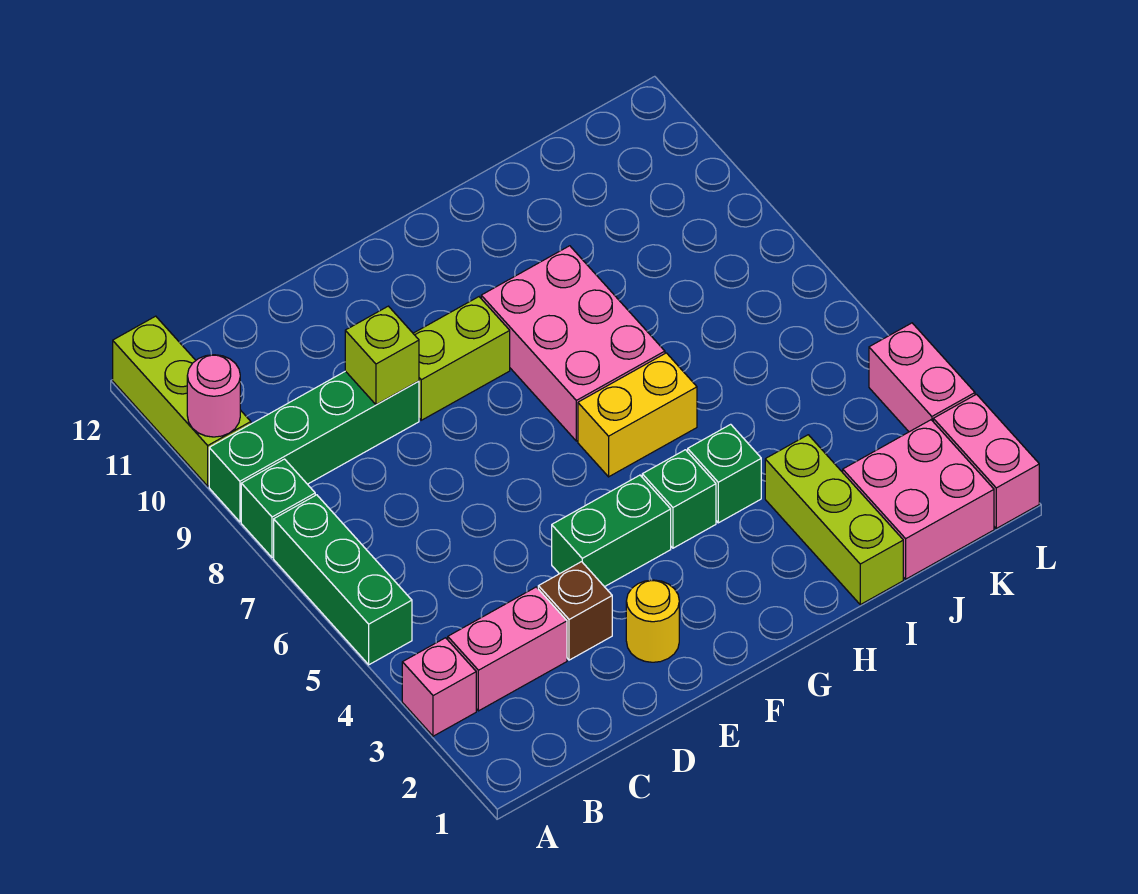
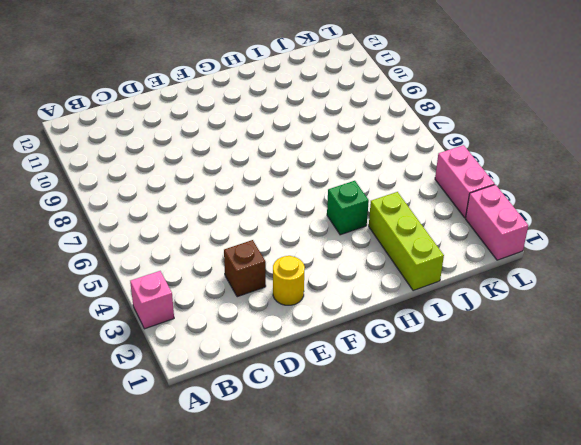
none -> green 1x3 brick [274,495,412,665]
none -> green 1x1 brick [241,459,315,558]
none -> green 1x4 brick [209,371,419,522]

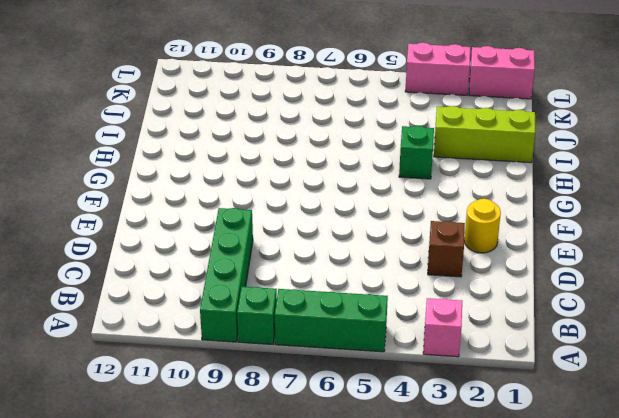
none -> lime 1x3 brick [113,316,251,486]
none -> pink 1x2 brick [448,587,567,711]
none -> green 1x2 brick [552,475,671,587]

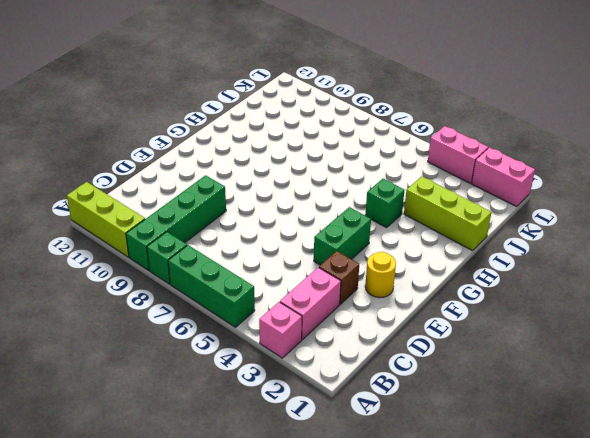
none -> lime 1x2 brick [413,297,510,420]
none -> green 1x1 brick [642,450,716,548]
none -> yellow 1x2 brick [578,353,697,477]

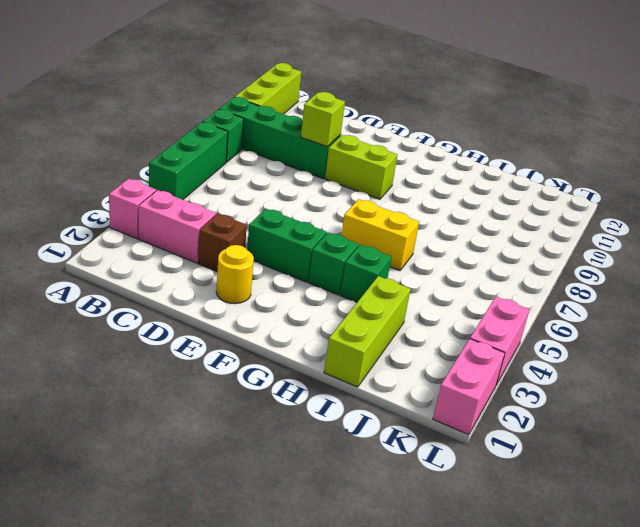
none -> pink 2x3 brick [481,246,665,441]
none -> pink 2x2 brick [843,420,994,579]
none -> pink 1x1 round brick [187,355,240,437]

